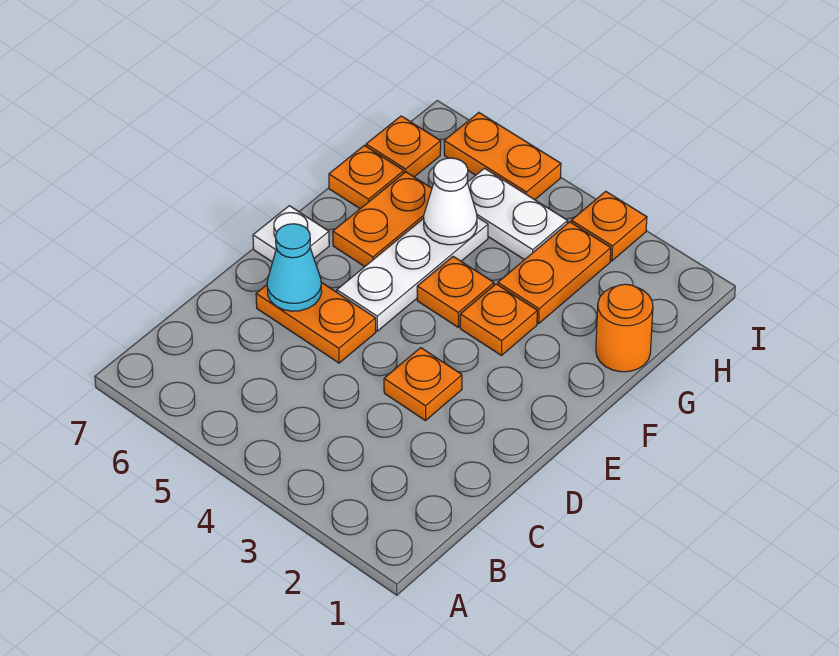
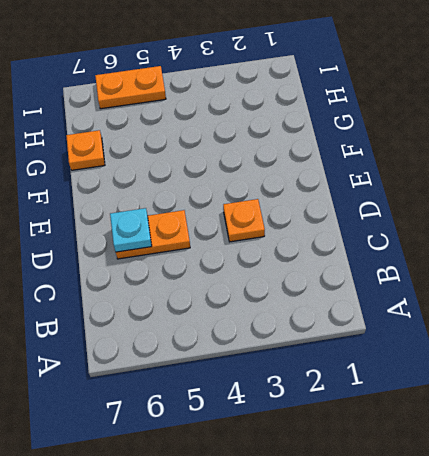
cyan 1x1 plate [110,208,152,252] -> cyan 1x1 cone [267,224,322,311]
none -> white 1x3 plate [337,217,488,331]
none -> white 1x1 plate [253,206,329,262]
none -> orange 1x1 plate [460,284,537,355]

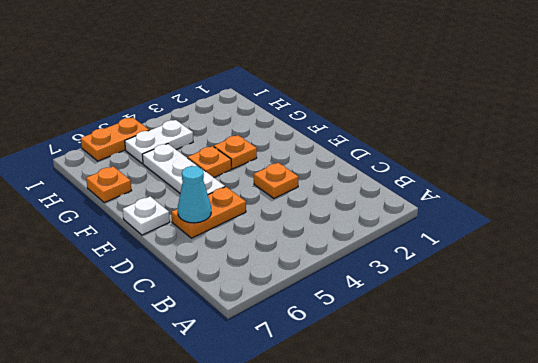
none -> orange 1x2 plate [333,172,432,267]
none -> orange 1x1 round brick [596,284,653,372]
none -> orange 1x2 plate [498,222,611,323]

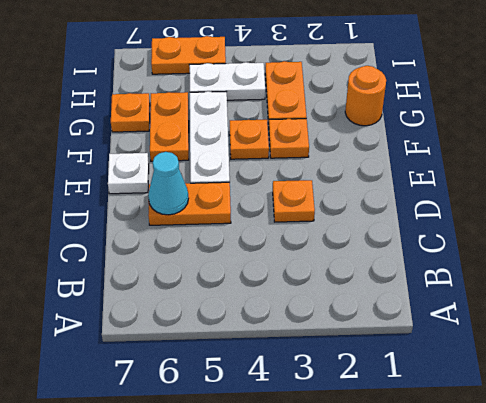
none -> orange 1x1 plate [366,116,441,177]
none -> orange 1x1 plate [571,191,647,261]
none -> white 1x1 cone [424,158,477,245]

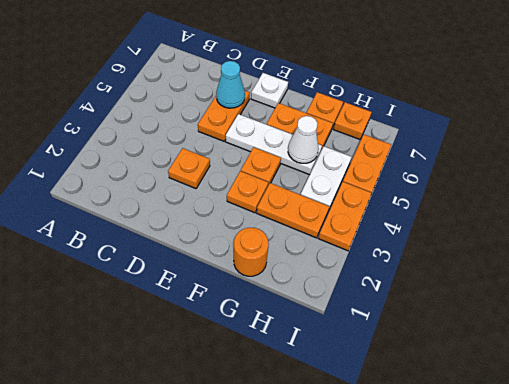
orange 1x2 plate [318,182,372,251] -> orange 1x1 plate [571,191,647,261]

